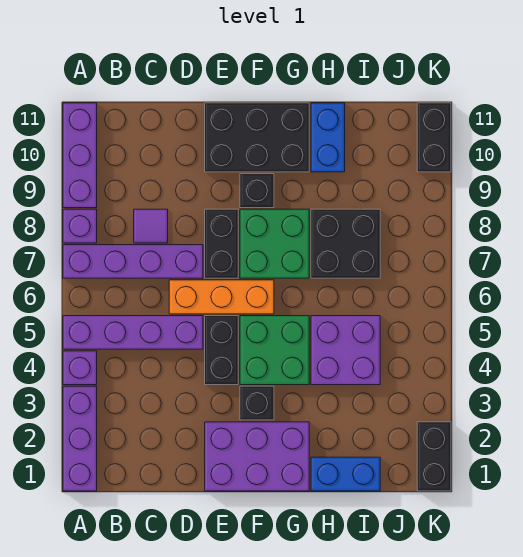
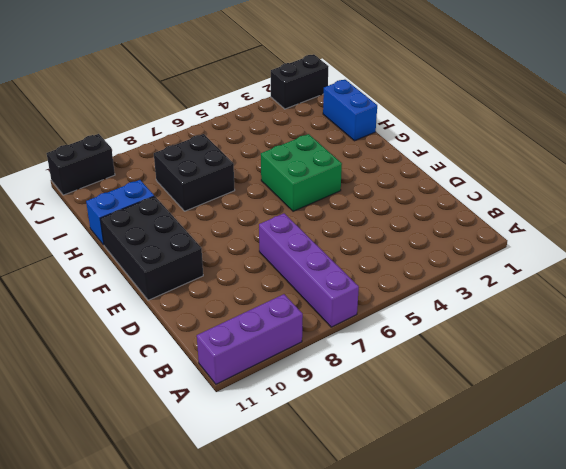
none -> purple 1x3 brick [63,386,97,491]
none -> purple 1x1 brick [63,351,97,385]
none -> purple 1x4 brick [63,316,203,349]

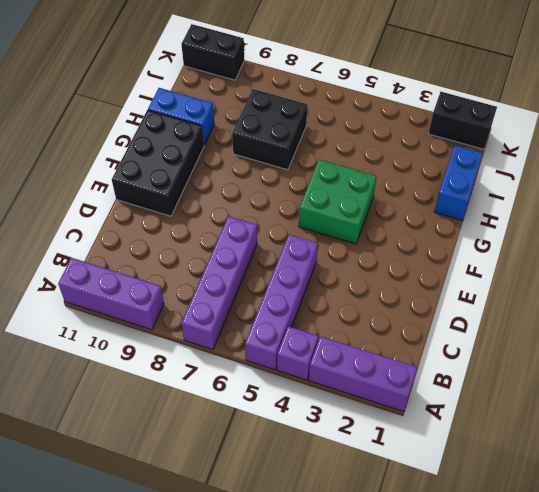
none -> purple 1x1 brick [63,209,97,243]
none -> purple 1x1 tile [134,209,168,243]
none -> orange 1x3 brick [169,280,274,314]

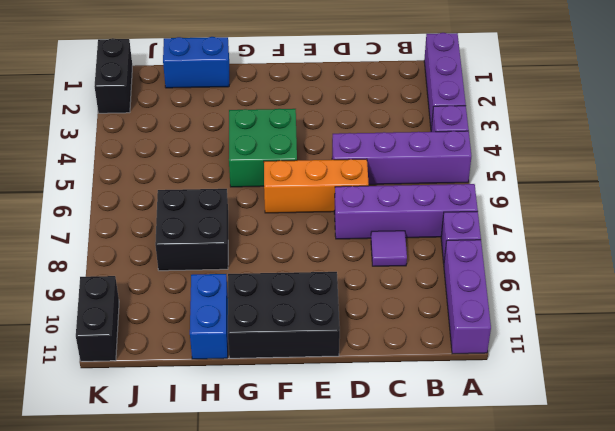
none -> purple 2x3 brick [205,422,309,491]
none -> black 1x2 brick [205,316,238,385]
none -> black 1x2 brick [205,209,238,278]

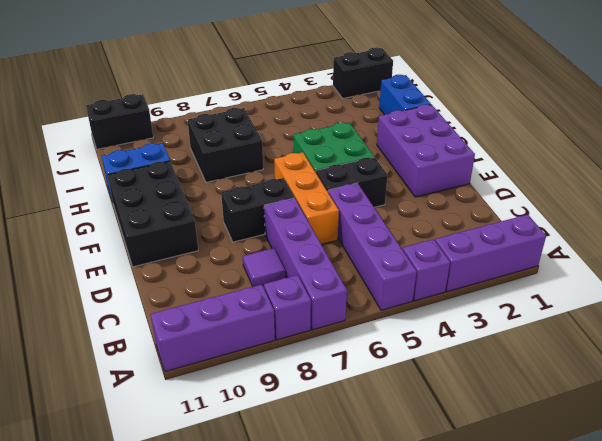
none -> black 1x1 brick [240,386,274,420]
none -> green 2x2 brick [240,209,309,278]
none -> black 1x1 brick [240,174,274,208]

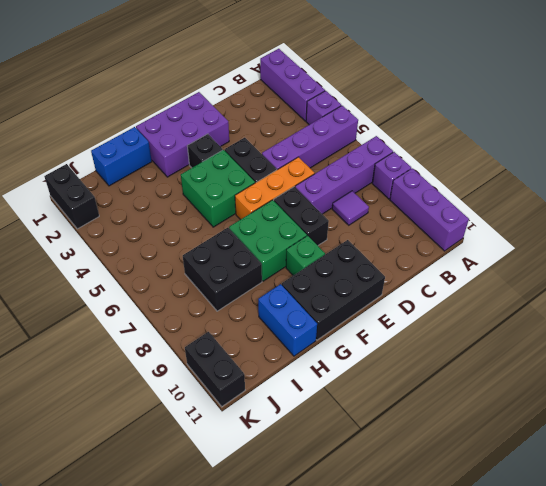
green 1x1 brick [286,236,325,276] -> black 1x1 brick [240,174,274,208]
none -> purple 2x2 brick [311,316,380,385]

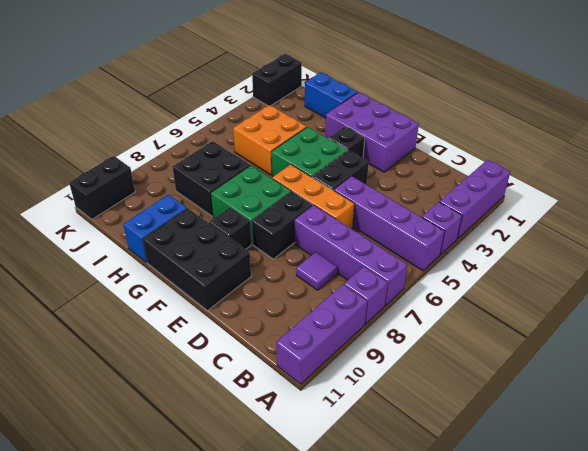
orange 2x2 brick [233,105,307,175] -> purple 2x2 brick [311,316,380,385]

